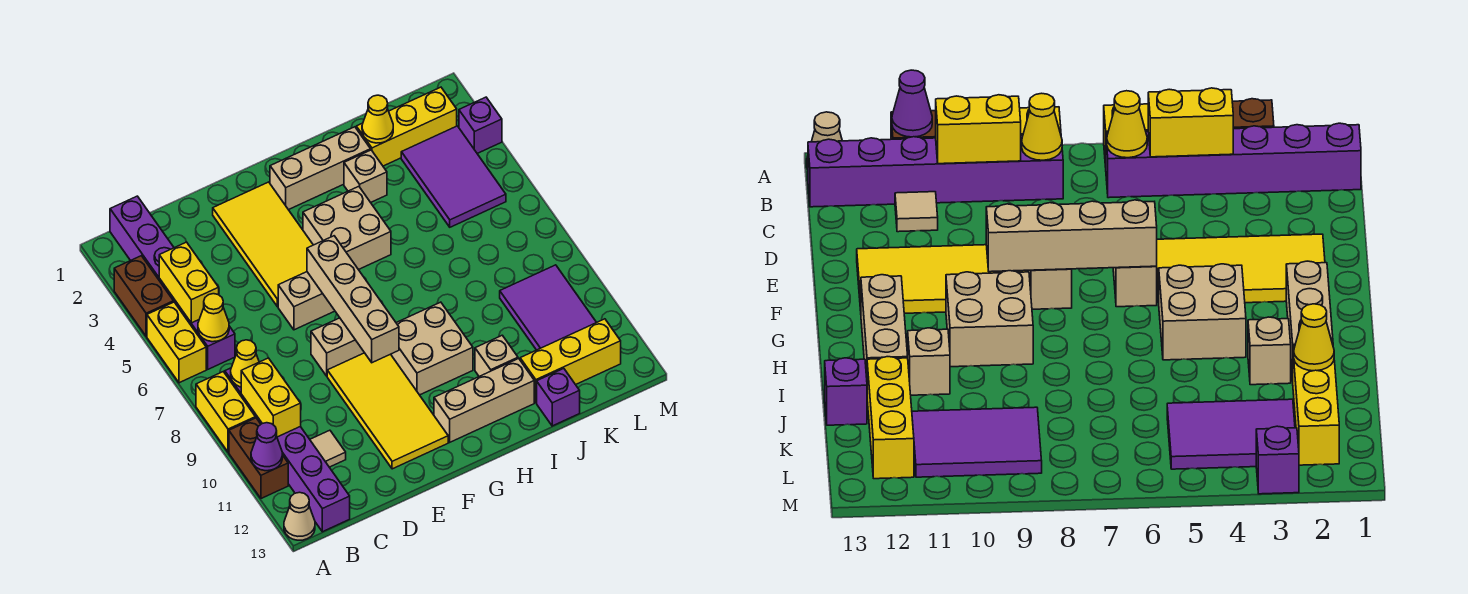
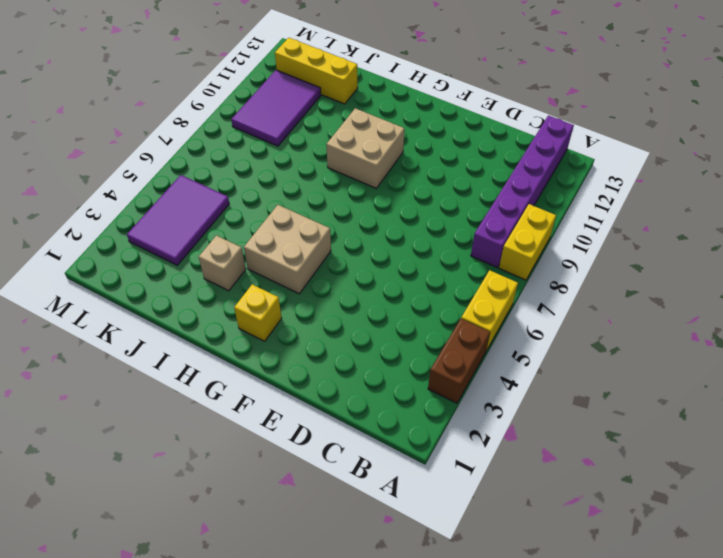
yellow 1x1 brick [234,284,282,341] -> tan 1x3 brick [270,127,371,210]
none -> brown 1x2 brick [229,418,288,498]
none -> tan 1x1 cone [284,492,315,540]
none -> purple 1x6 brick [110,196,235,369]
none -> tan 1x1 tile [310,430,346,467]

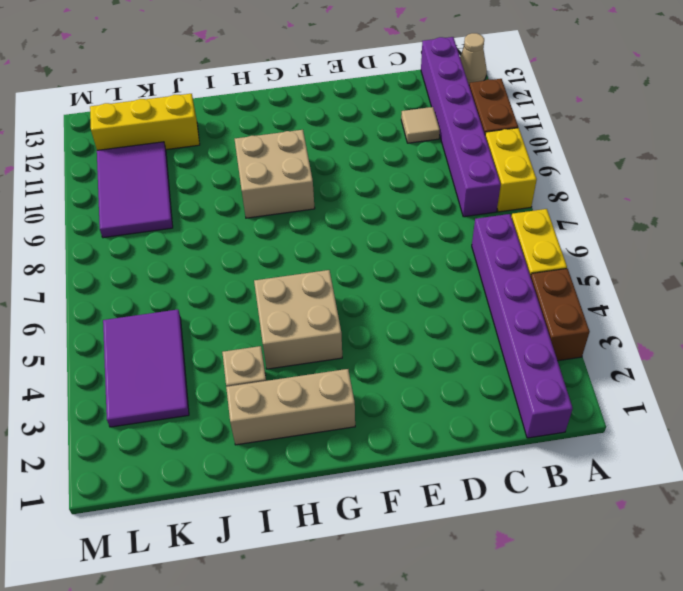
none -> yellow 2x4 tile [213,182,313,307]
none -> tan 1x2 brick [278,272,335,330]
none -> tan 1x2 brick [311,318,364,376]
none -> yellow 2x4 tile [327,353,448,469]

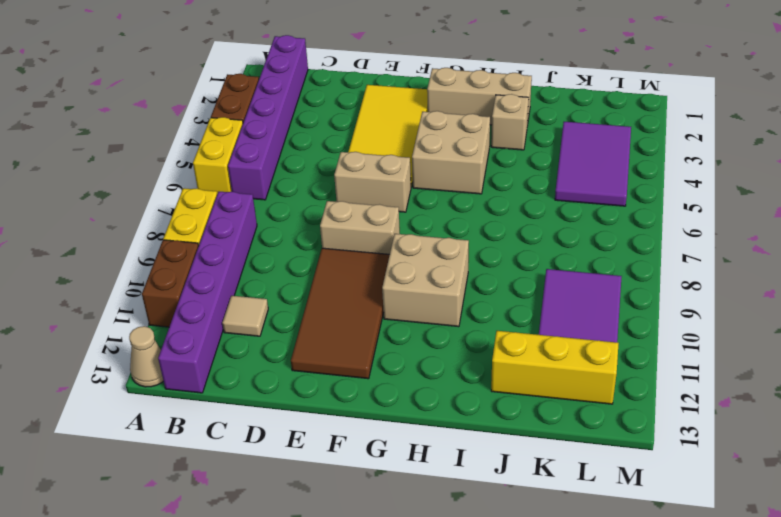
brown 2x4 tile [291,248,390,379] -> yellow 2x4 tile [327,353,448,469]
none -> tan 1x3 brick [434,359,534,442]
none -> tan 1x1 brick [475,335,518,376]
none -> yellow 1x3 brick [356,87,457,166]
none -> purple 1x1 brick [537,369,580,426]

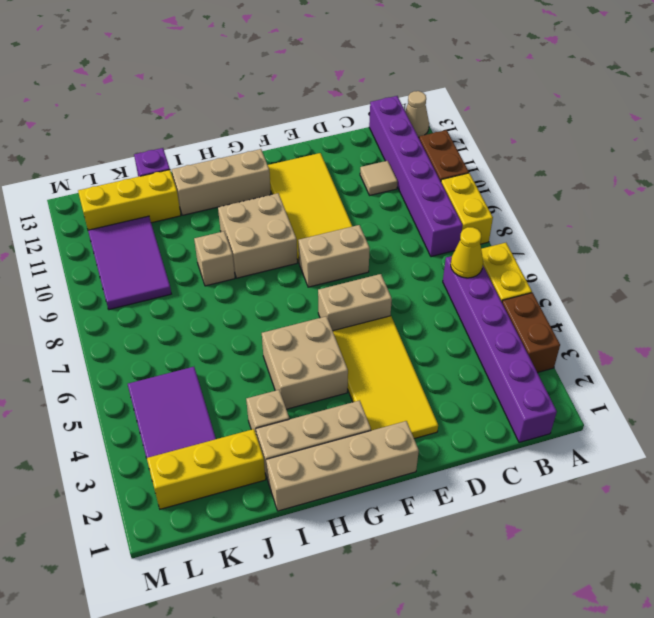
tan 1x4 brick [266,421,419,511] -> tan 1x4 brick turned to [307,236,399,363]
tan 1x1 brick [194,231,235,286] -> tan 1x1 brick moved to [475,335,518,376]
none -> purple 1x1 brick [459,97,502,153]
none -> purple 1x1 cone [251,423,282,471]
none -> yellow 1x2 brick [159,242,219,323]
none -> yellow 1x1 cone [231,340,259,387]

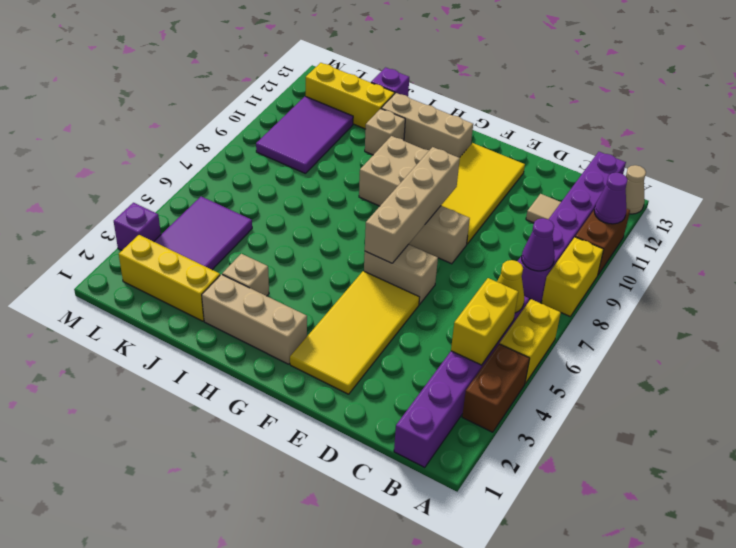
purple 1x1 cone [522,218,555,271] -> yellow 1x1 cone [231,340,259,387]
none -> tan 2x2 brick [303,186,391,270]
none -> yellow 1x2 brick [241,358,301,437]
none -> yellow 1x1 cone [362,95,393,143]

